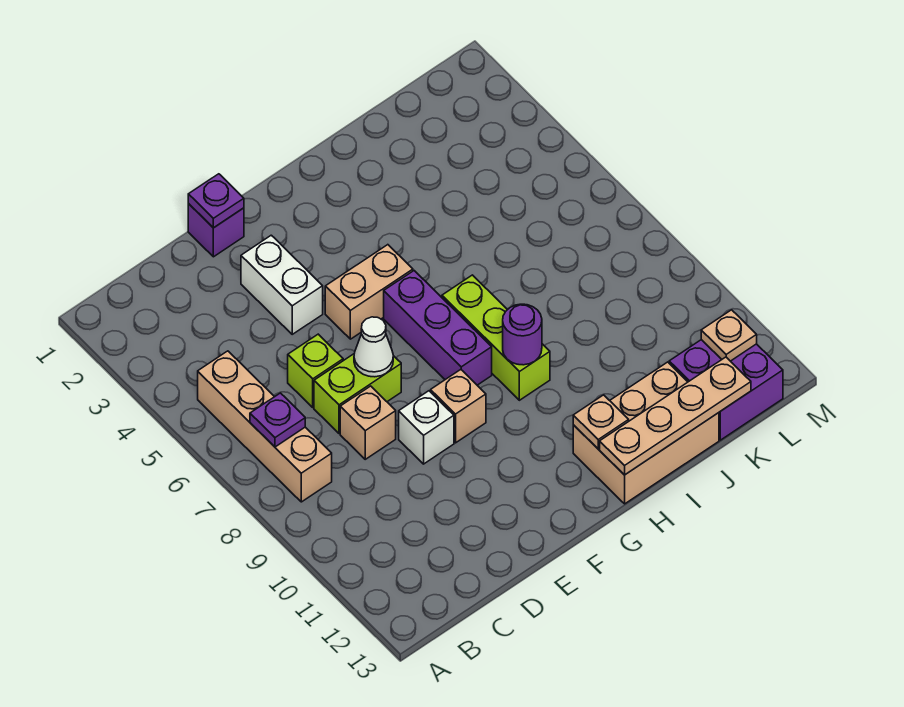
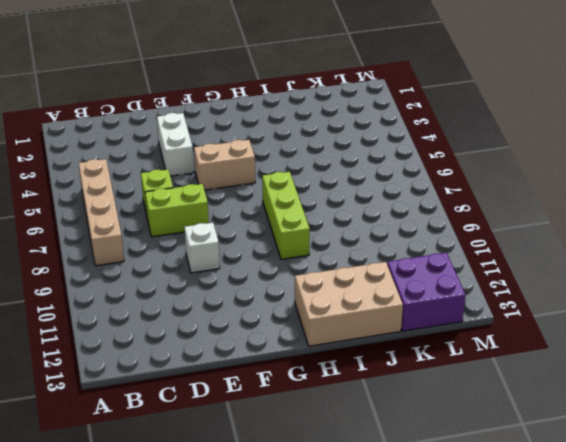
none -> tan 1x1 brick [340,386,396,459]
none -> purple 1x1 brick [188,204,244,257]
none -> tan 1x1 brick [431,370,486,443]

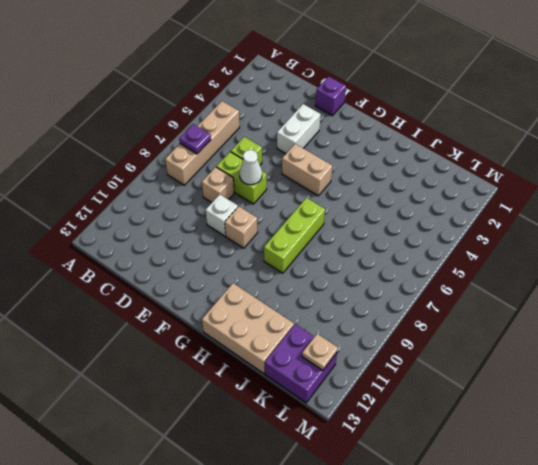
none -> purple 1x3 brick [384,271,492,385]
none -> purple 1x1 plate [188,174,244,228]
none -> purple 1x1 round brick [503,304,542,365]

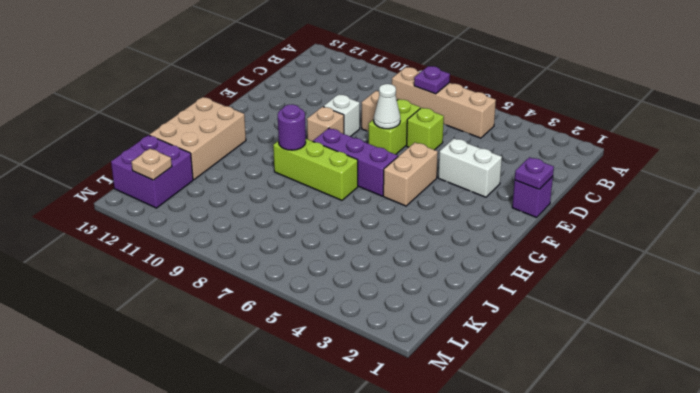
none -> tan 1x1 plate [573,395,629,449]
none -> tan 1x4 plate [600,357,751,475]

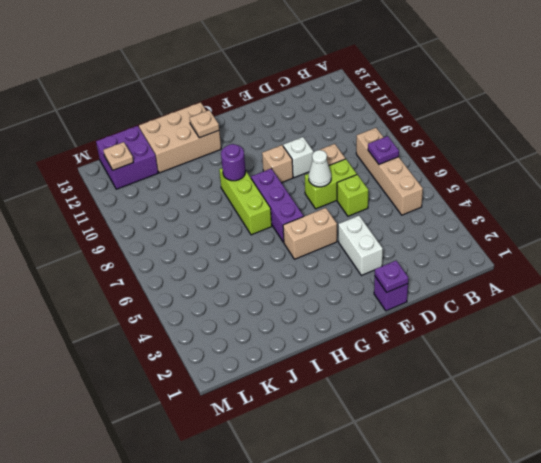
none -> tan 1x4 plate [600,357,751,475]

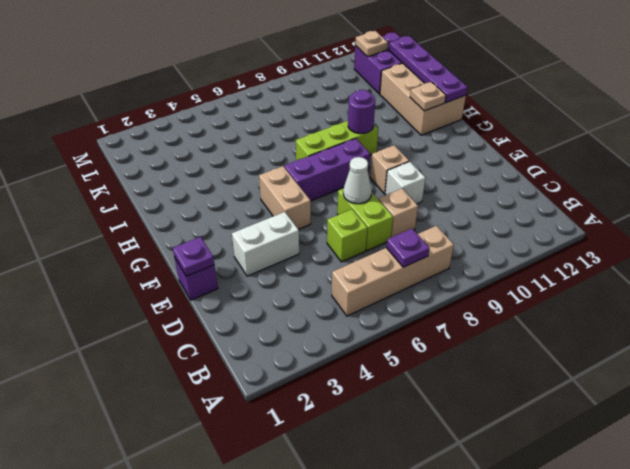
purple 1x4 plate [389,36,467,103] -> tan 1x4 plate [600,357,751,475]

